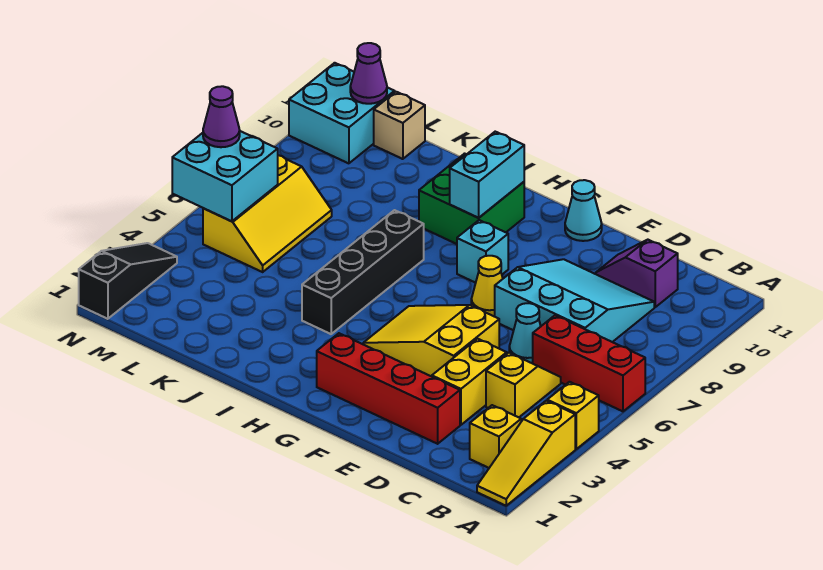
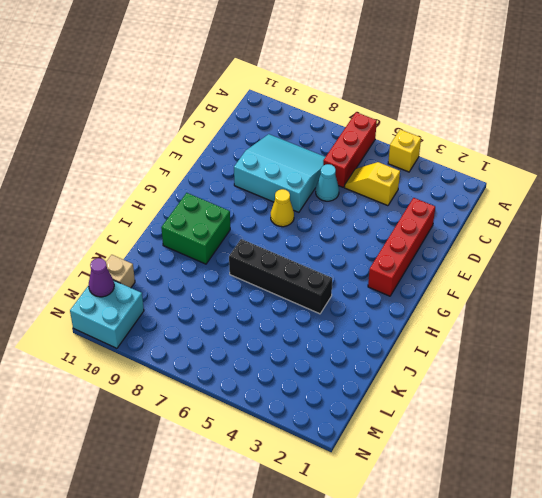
cyan 3x3 slope [234,134,325,212] -> cyan 3x3 slope turned to [495,259,654,342]
none -> yellow 1x3 slope [477,401,575,506]
none -> yellow 1x1 brick [470,405,521,468]
none -> purple 1x2 slope [596,240,678,307]

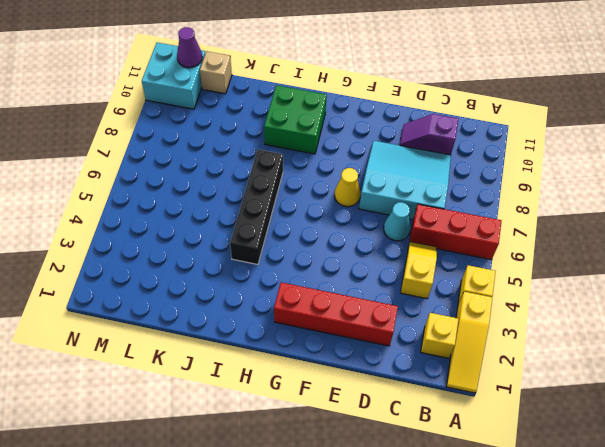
none -> yellow 1x2 brick [432,339,507,425]
none -> yellow 2x3 slope [363,305,499,377]
none -> cyan 1x1 cone [565,180,602,241]

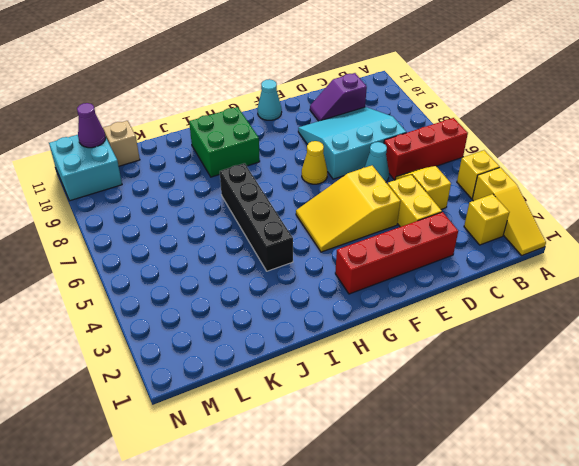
none -> cyan 1x1 brick [457,220,508,283]
none -> yellow 2x3 slope [203,155,332,272]
none -> black 1x3 slope [79,243,177,319]

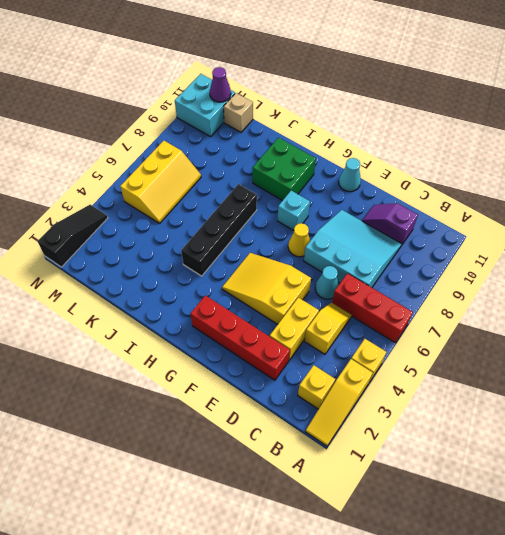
none -> cyan 1x2 brick [450,132,524,218]
none -> cyan 2x2 brick [172,131,278,221]
none -> purple 1x1 cone [203,86,240,147]

